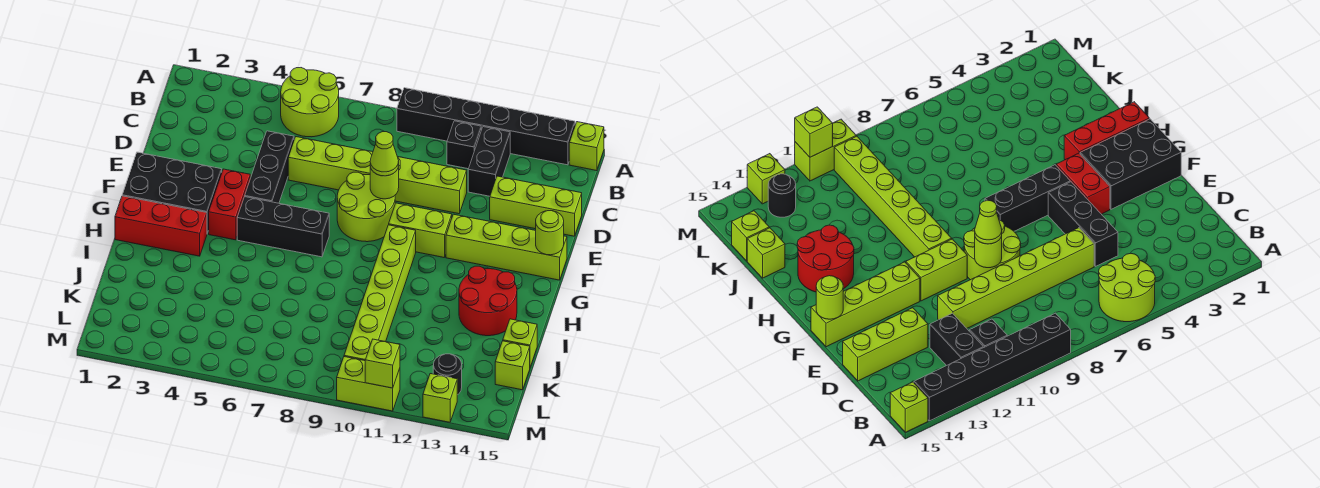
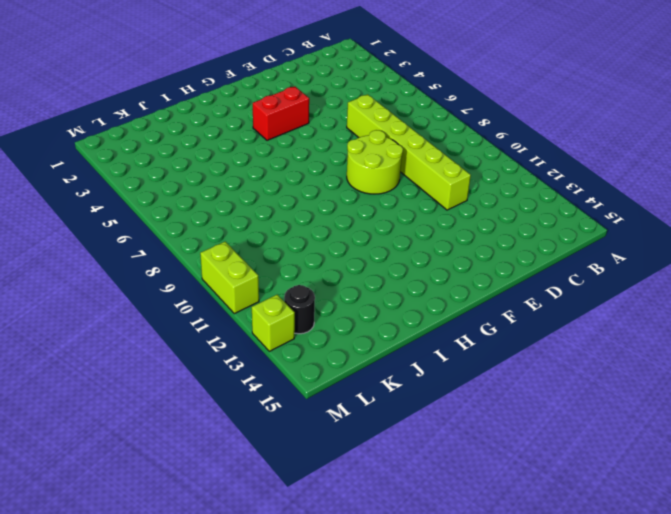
none -> lime 2x2 round brick [281,68,339,137]
none -> black 1x6 brick [397,88,575,165]
none -> lime 1x1 brick [569,122,604,171]

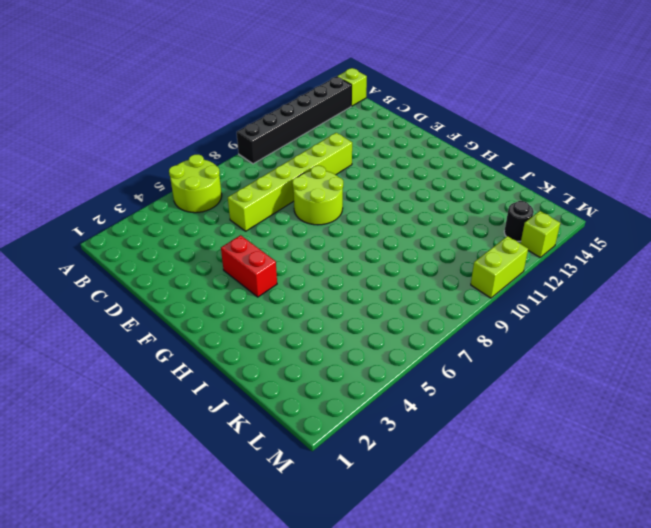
none -> black 1x1 brick [447,121,481,169]
none -> black 1x2 brick [468,127,510,196]
none -> black 1x3 brick [245,131,294,203]

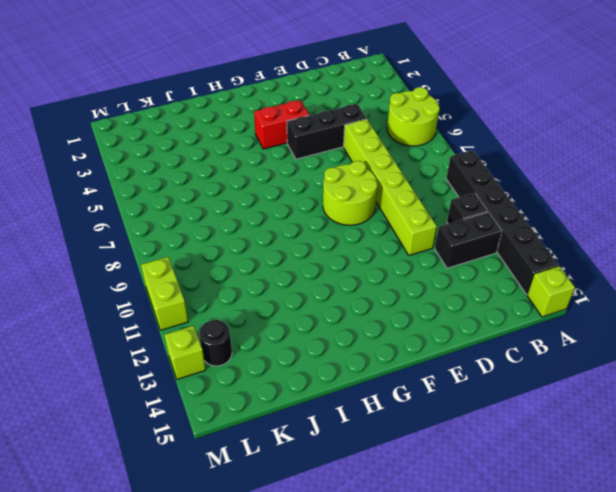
none -> lime 1x3 brick [490,176,582,236]
none -> black 2x3 brick [122,152,222,233]
none -> lime 1x2 brick [389,203,452,258]

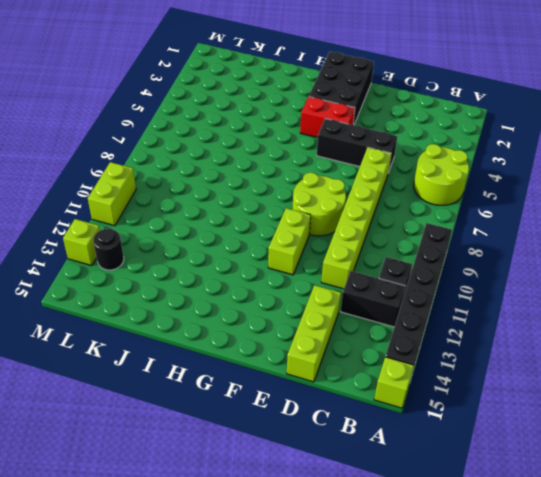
none -> lime 1x4 brick [446,214,567,280]
none -> black 1x3 brick [237,197,329,257]
none -> lime 1x6 brick [344,225,416,361]

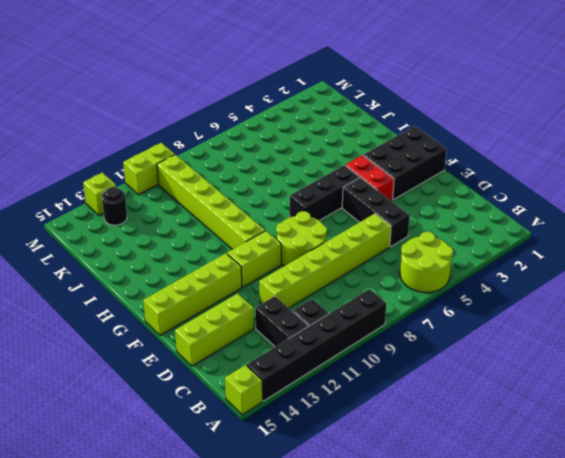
none -> red 1x3 brick [115,196,207,256]
none -> red 2x2 round brick [459,266,517,336]
none -> lime 1x1 brick [503,319,537,367]

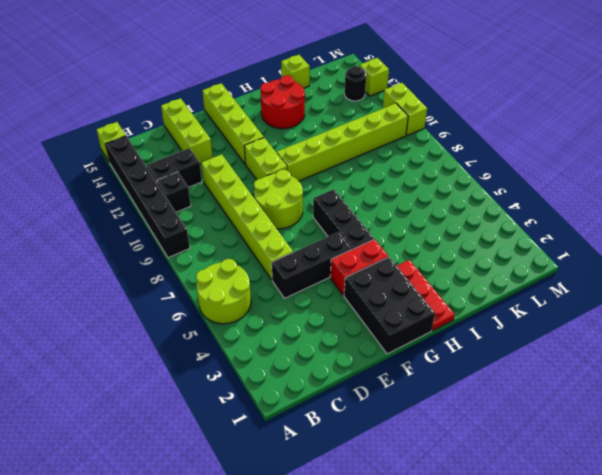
red 1x3 plate [397,260,455,331] -> red 1x3 brick [115,196,207,256]
none -> lime 1x1 brick [495,341,530,390]
none -> lime 1x1 round brick [370,166,399,199]
none -> lime 1x1 round brick [536,211,564,255]

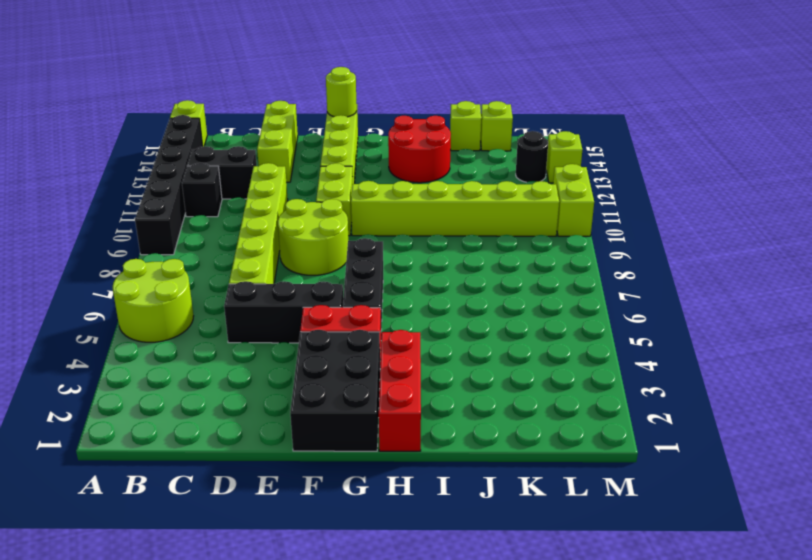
none -> lime 1x1 round brick [370,166,399,199]
none -> lime 1x1 brick [365,339,400,388]
none -> lime 1x1 cone [370,132,399,176]

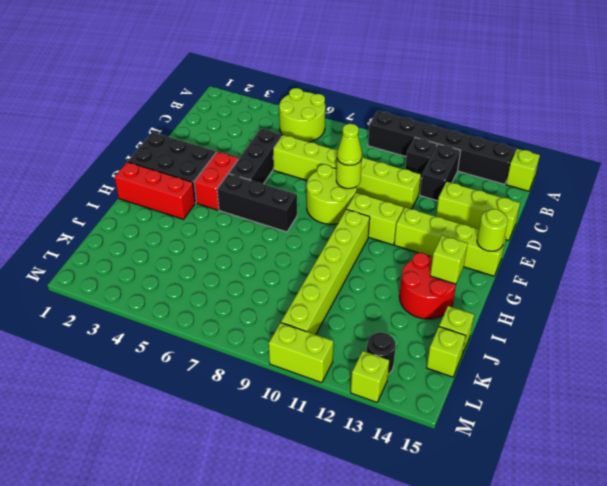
lime 1x1 brick [430,235,468,284] -> lime 1x1 brick moved to [365,339,400,388]

